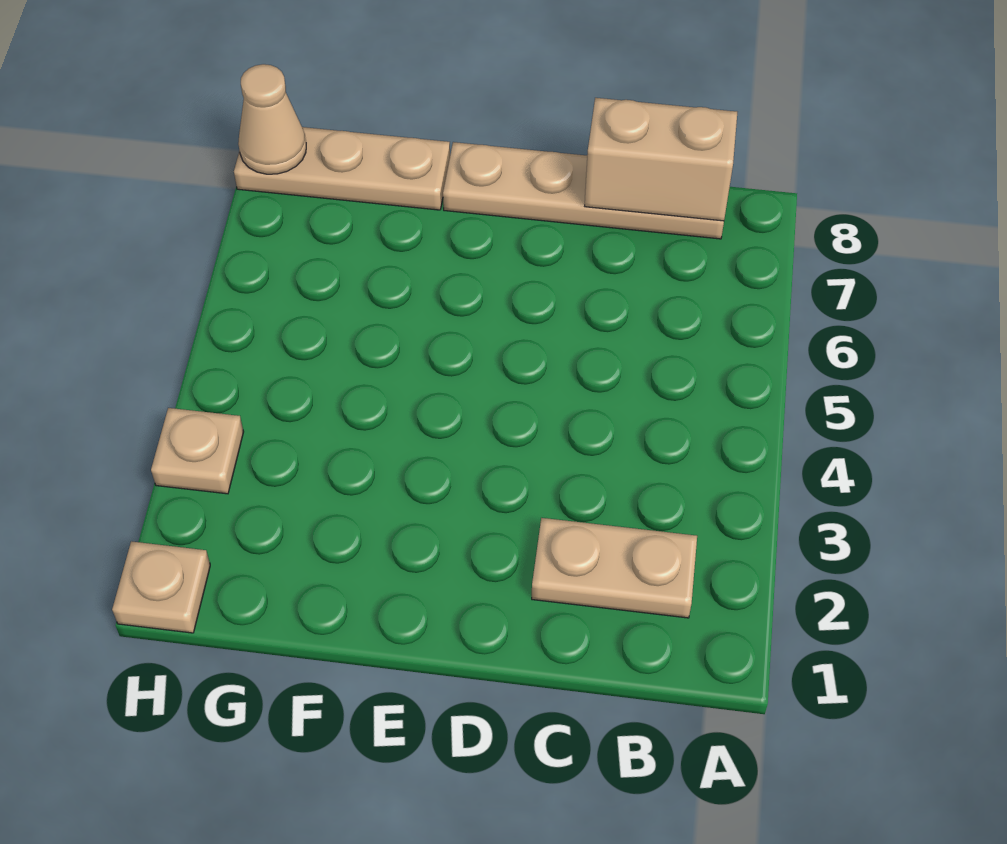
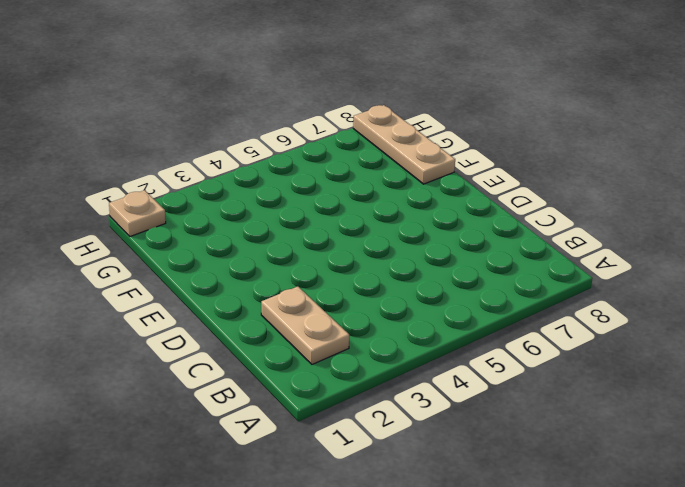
none -> tan 1x4 plate [443,142,724,239]
none -> tan 1x1 plate [151,408,244,494]

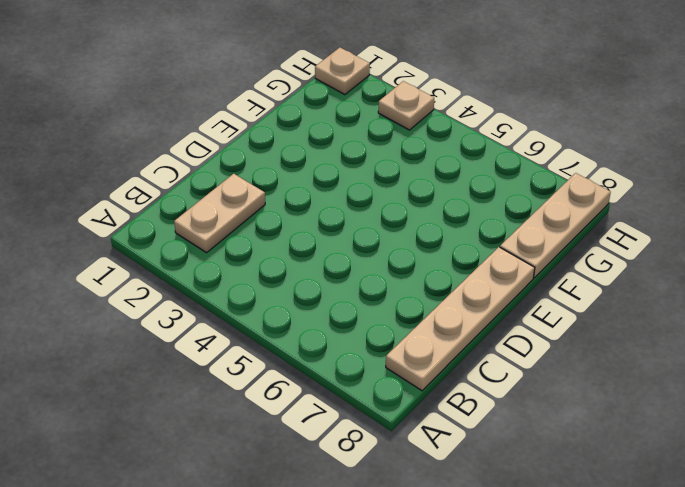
none -> tan 1x2 brick [585,98,737,221]
none -> tan 1x1 cone [238,64,306,174]

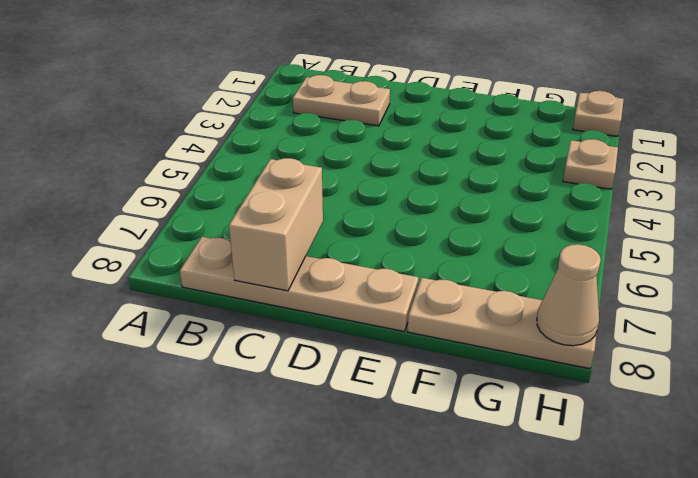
tan 1x2 brick [229,158,323,291] -> tan 1x2 brick turned to [585,98,737,221]

